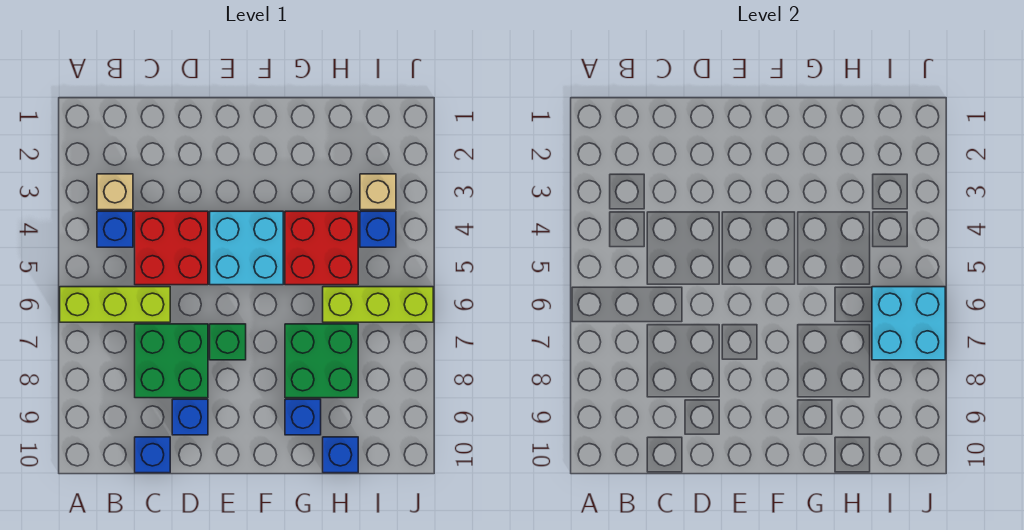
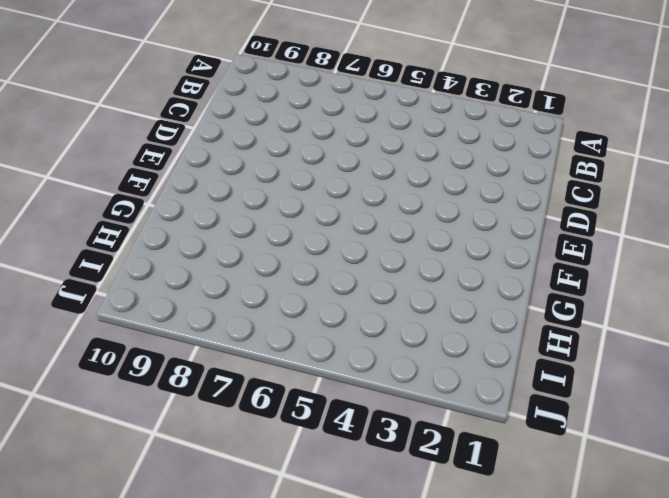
none -> lime 1x3 brick [60,287,170,322]
none -> tan 1x1 brick [97,174,133,210]
none -> blue 1x1 brick [97,211,133,247]

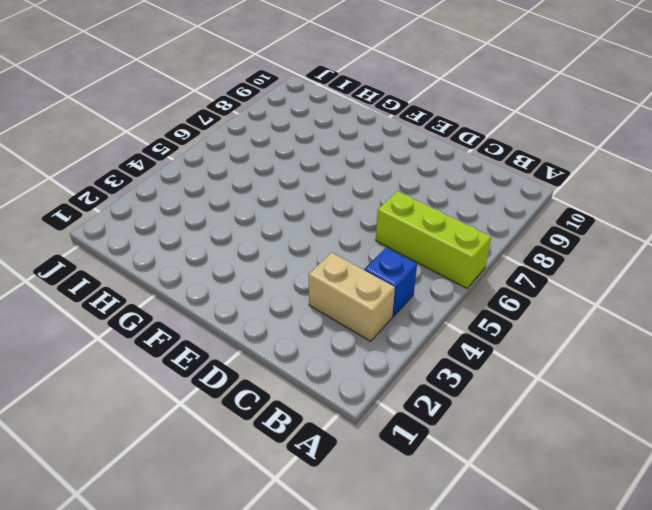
tan 1x2 brick [308,253,395,341] -> tan 1x1 brick [97,174,133,210]
none -> red 2x2 brick [135,211,208,285]
none -> green 2x2 brick [135,324,208,398]
none -> blue 1x1 brick [135,437,170,473]

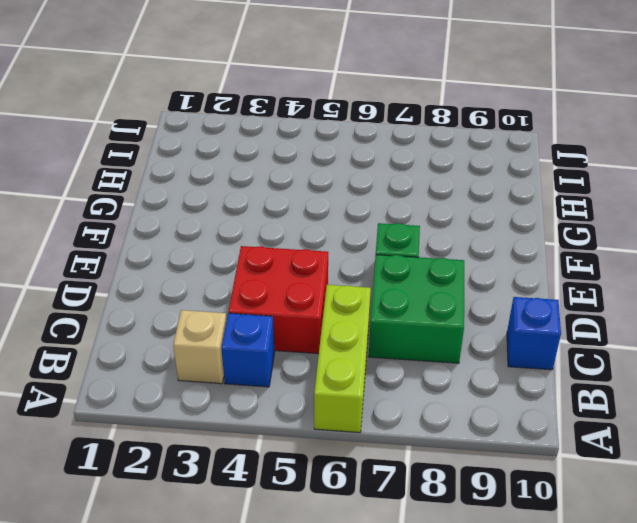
none -> blue 1x1 brick [172,399,208,435]
none -> cyan 2x2 brick [210,211,283,285]
none -> red 2x2 brick [285,211,358,285]

